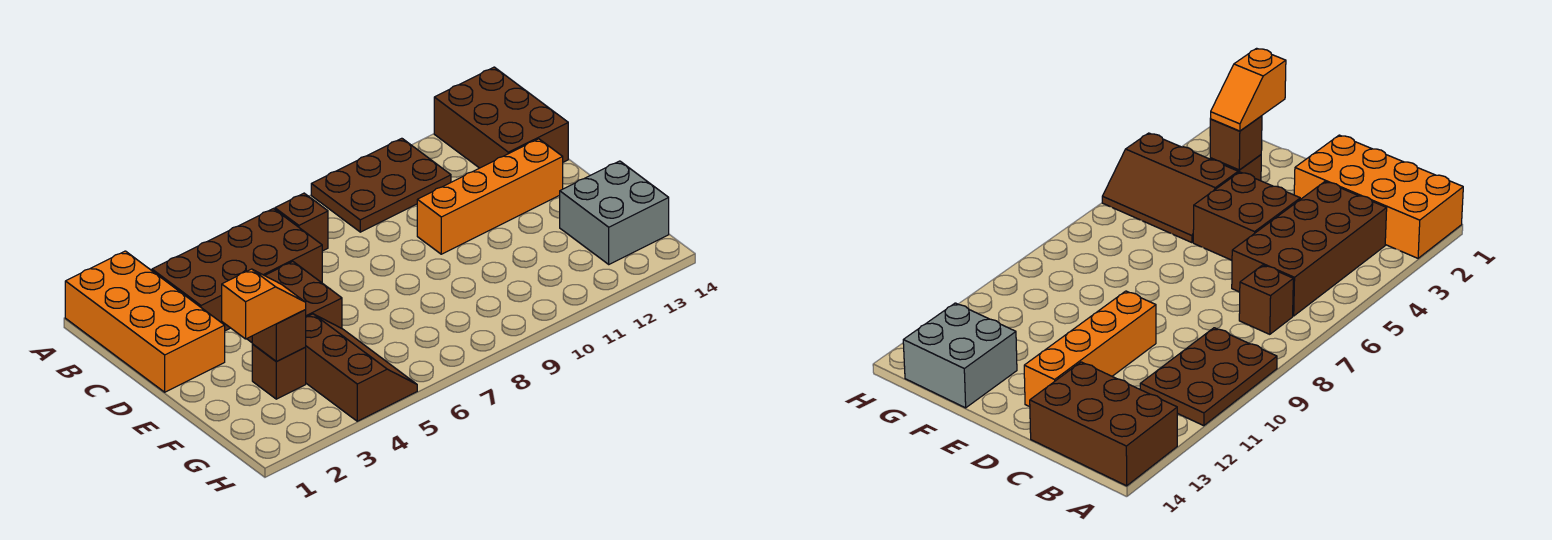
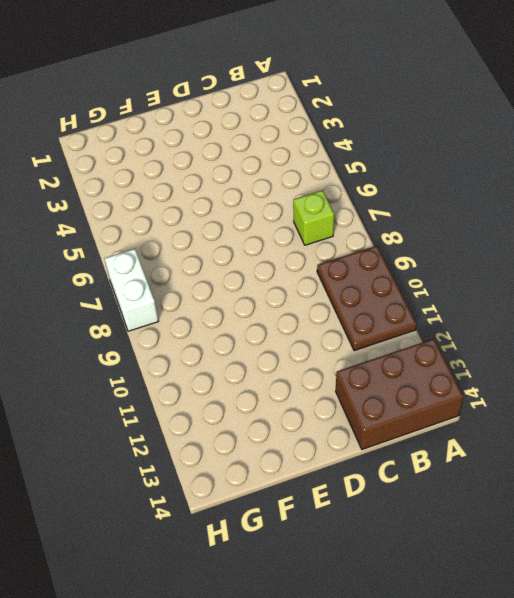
lime 1x1 brick [294,190,334,245] -> brown 1x1 brick [275,193,328,251]
white 1x2 brick [104,249,158,331] -> none
none -> orange 2x4 brick [65,251,225,392]
none -> brown 2x4 brick [152,209,322,331]
none -> brown 2x2 brick [247,262,342,342]

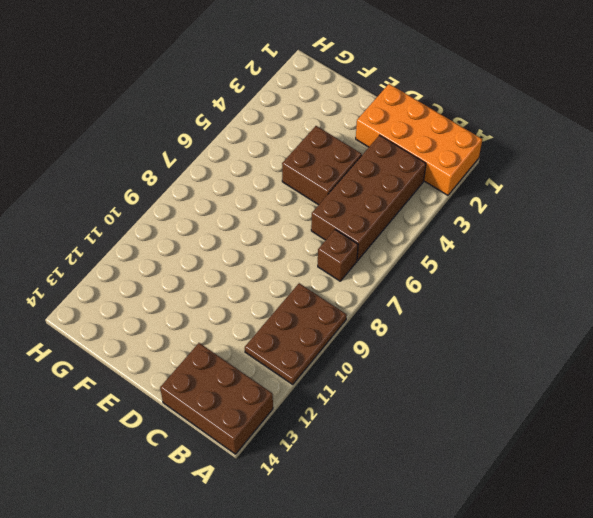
none -> orange 1x4 brick [417,139,563,254]
none -> brown 1x1 brick [252,344,306,399]
none -> brown 2x3 slope [305,314,417,421]

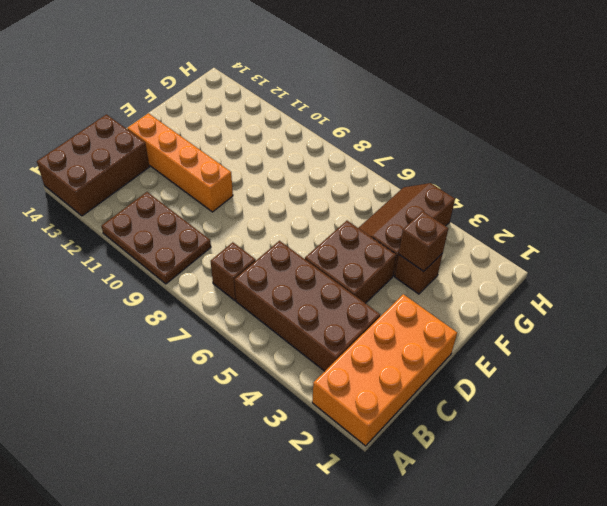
none -> grey 2x2 brick [560,161,669,264]
none -> orange 1x2 slope [222,269,306,339]

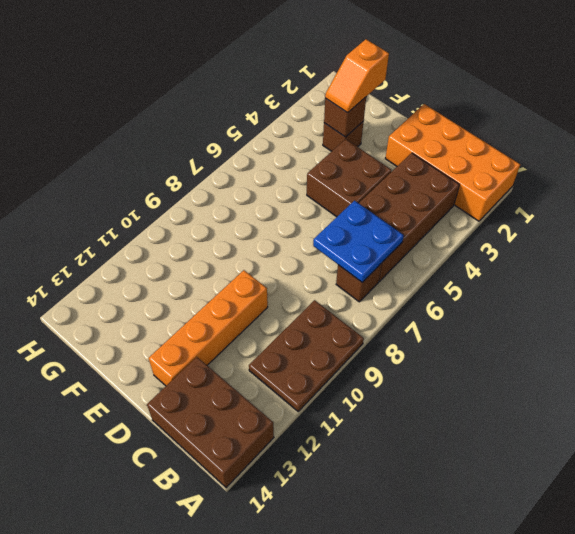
blue 2x2 plate [313,201,404,282] -> none
none -> brown 2x3 slope [305,314,417,421]
none -> grey 2x2 brick [560,161,669,264]

